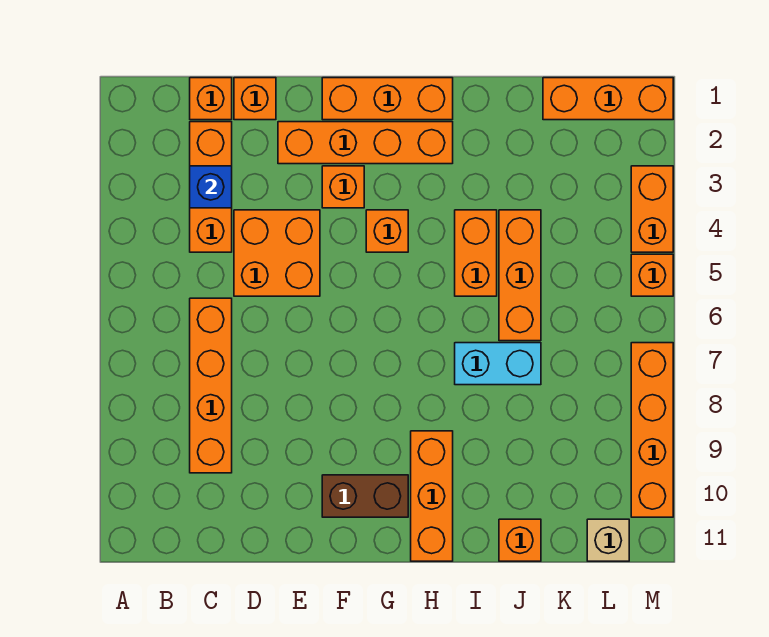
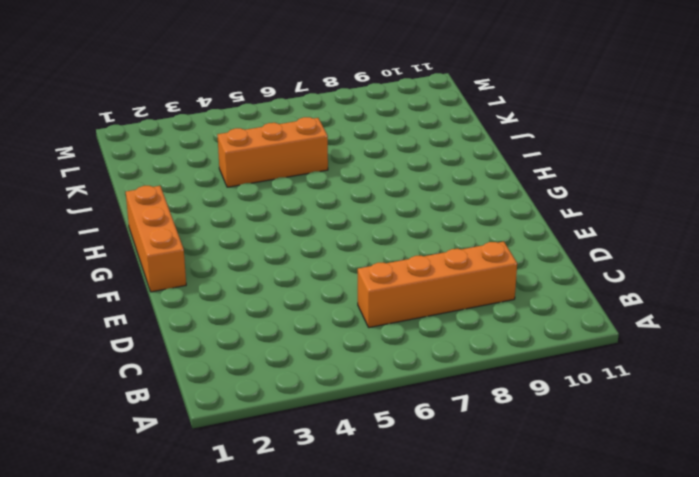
none -> orange 1x1 brick [190,78,232,120]
none -> orange 1x3 brick [190,122,232,252]
none -> orange 1x1 brick [234,78,276,120]

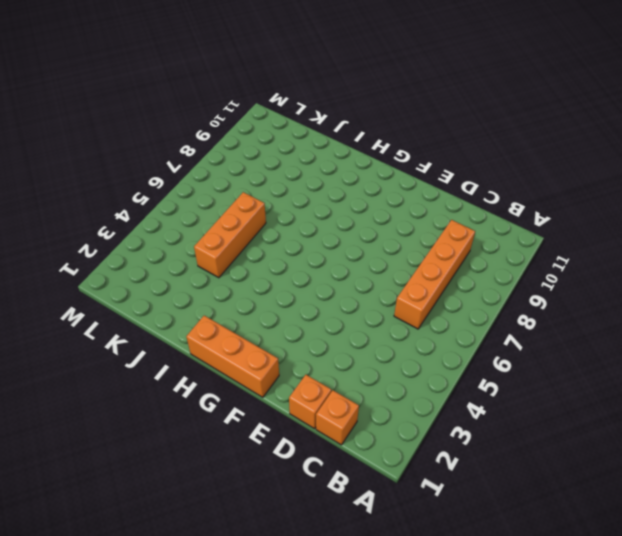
none -> orange 1x3 brick [190,122,232,252]
none -> orange 2x2 brick [234,210,320,296]
none -> orange 1x4 brick [278,122,453,164]

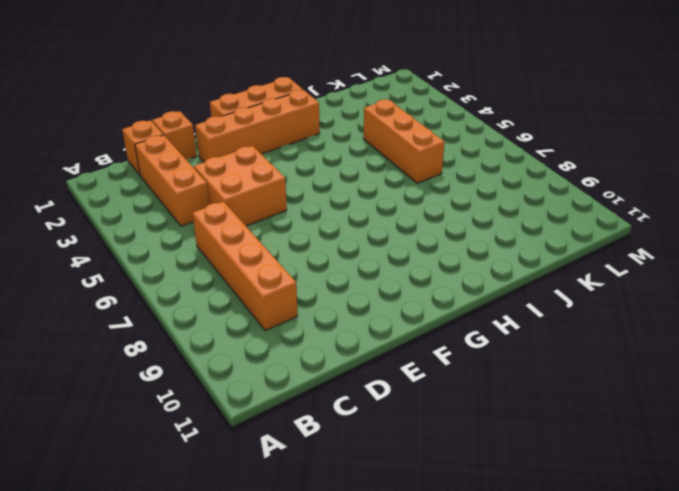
none -> orange 1x1 brick [322,166,364,208]
none -> brown 1x2 brick [322,475,408,517]
none -> orange 1x1 brick [366,210,408,252]

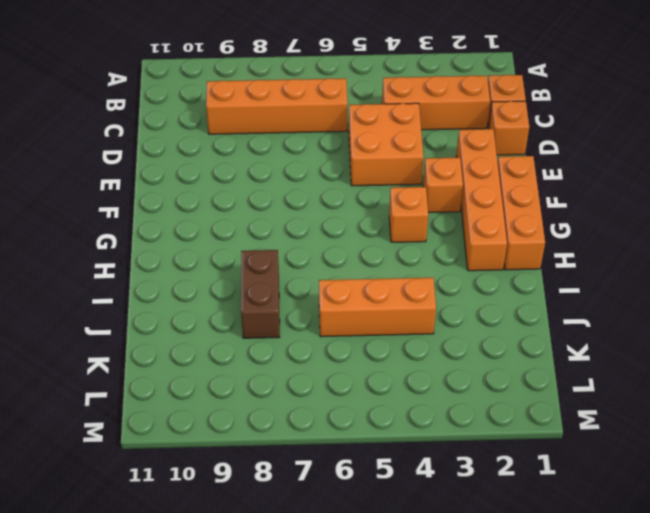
brown 1x2 brick [241,250,280,338] -> brown 1x2 brick moved to [322,475,408,517]
none -> orange 1x3 brick [411,431,453,561]
none -> orange 1x2 brick [455,210,497,296]
none -> cyan 1x2 brick [455,343,541,385]

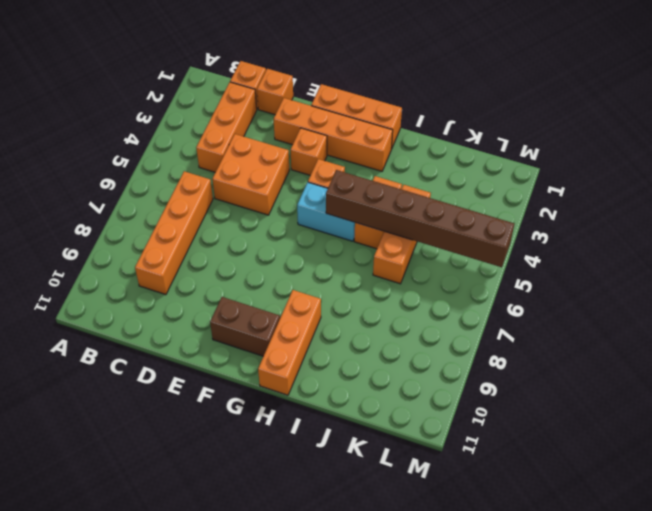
cyan 1x2 brick [297,182,355,241] -> cyan 1x2 brick moved to [455,343,541,385]
brown 1x6 brick [326,170,515,267] -> none
none -> orange 1x1 brick [499,519,541,561]
none -> orange 1x3 brick [543,78,673,120]
none -> tan 1x1 brick [587,519,629,561]

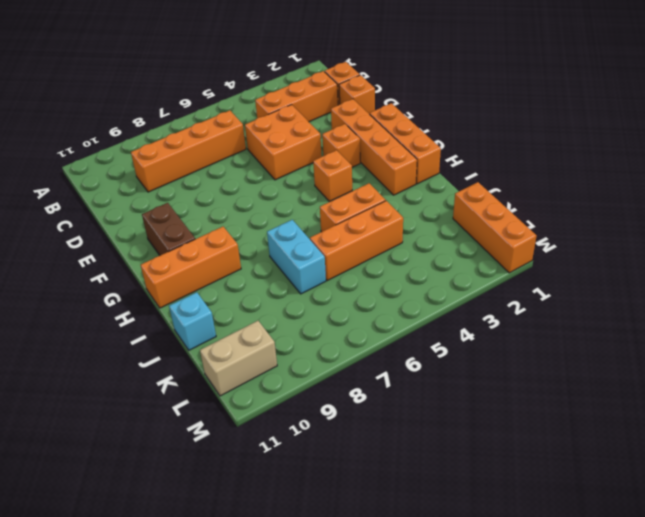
cyan 1x1 brick [169,292,216,350] -> orange 1x1 brick [499,519,541,561]
tan 1x2 brick [200,321,277,396] -> tan 1x1 brick [587,519,629,561]
none -> orange 1x2 brick [631,166,673,252]
none -> orange 1x1 brick [631,254,673,296]
none -> orange 1x4 brick [631,343,673,517]

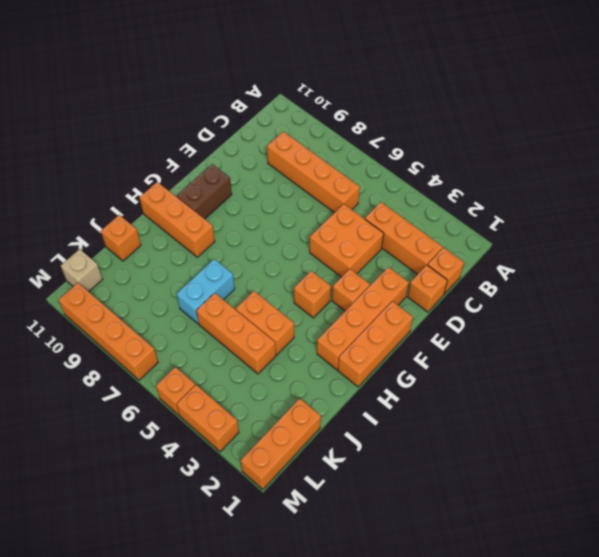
none -> blue 1x1 brick [190,166,232,208]

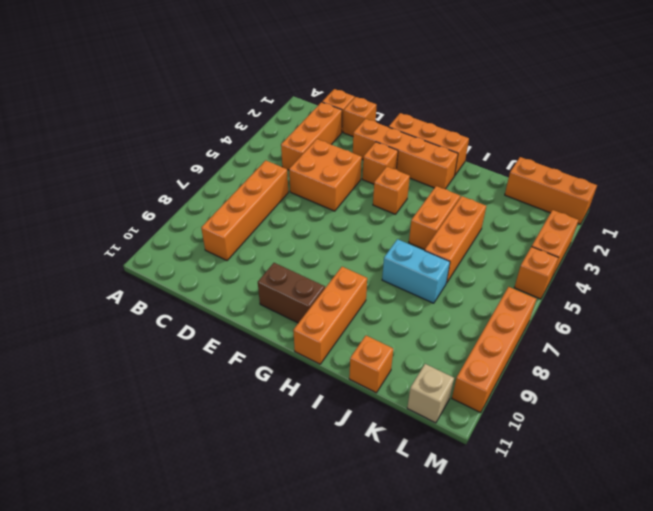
none -> blue 1x1 brick [190,166,232,208]

